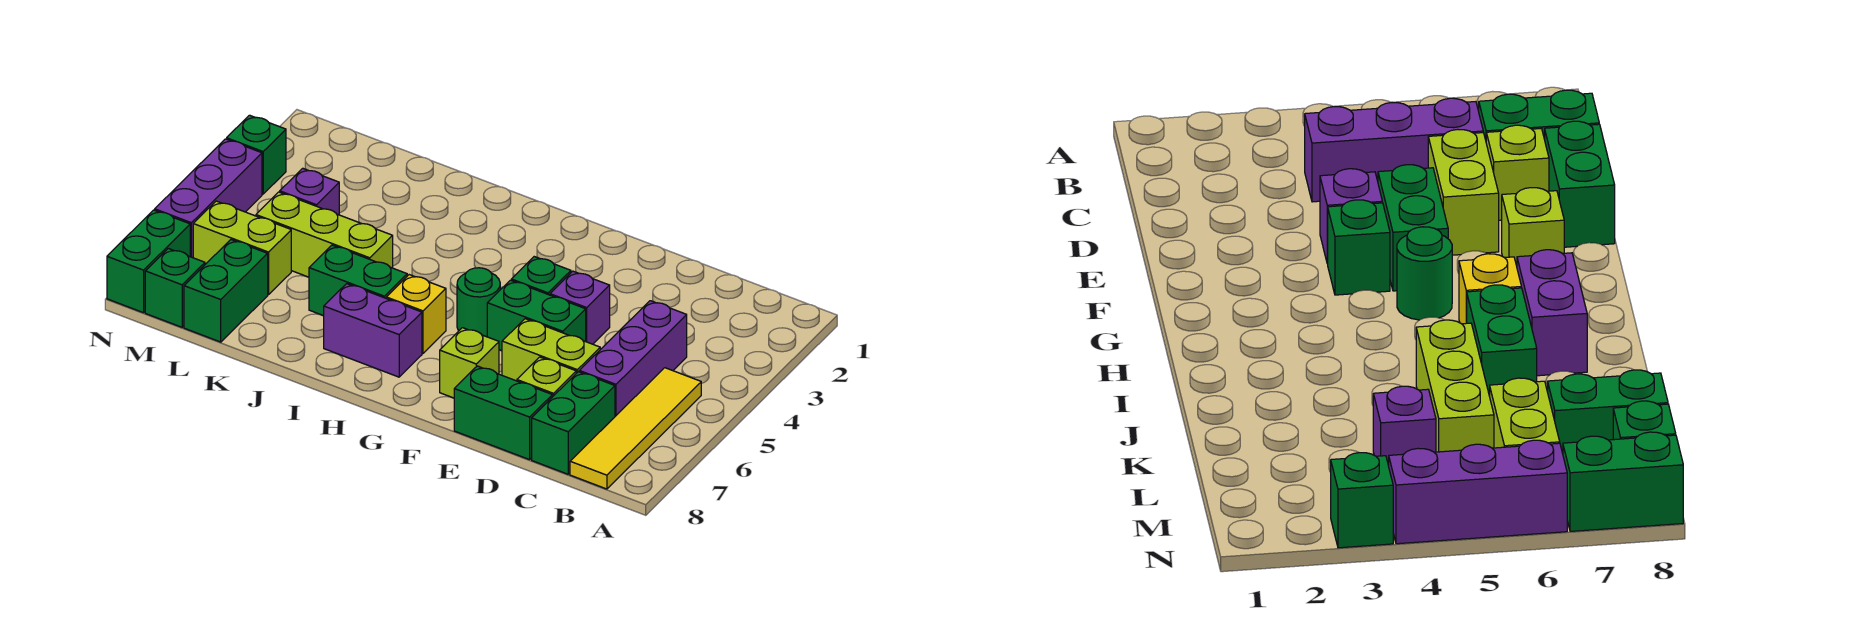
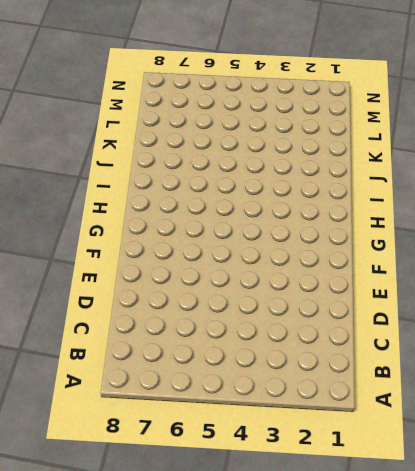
none -> yellow 1x4 tile [570,368,701,489]
none -> purple 1x3 brick [579,301,687,416]
none -> green 1x2 brick [532,372,615,474]

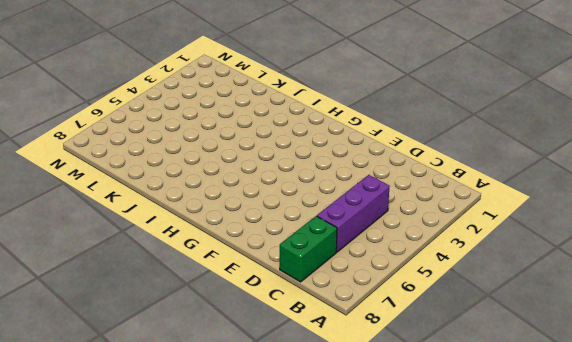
none -> yellow 1x4 tile [570,368,701,489]
none -> lime 1x2 brick [502,319,600,381]
none -> lime 1x1 brick [517,357,576,397]

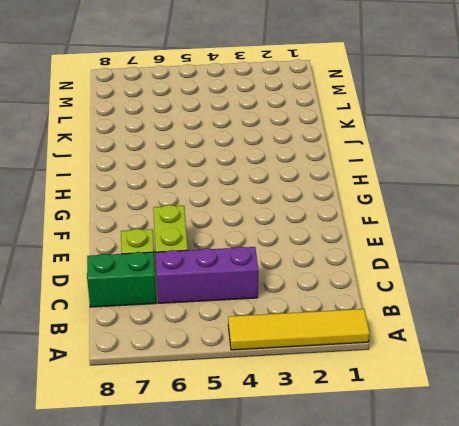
yellow 1x4 tile [228,309,370,350] -> yellow 1x4 tile moved to [570,368,701,489]
none -> green 1x2 brick [454,366,552,460]
none -> purple 1x1 brick [550,271,610,344]
none -> green 1x2 brick [487,280,586,351]

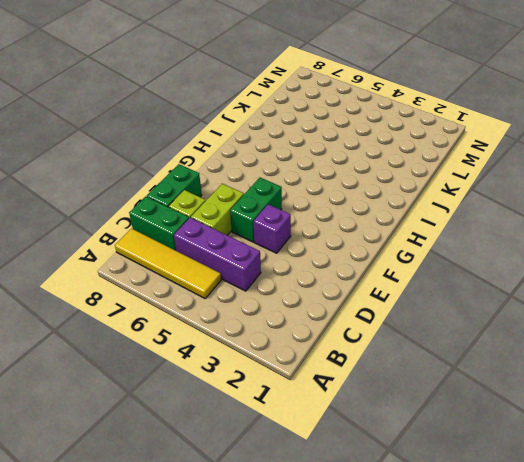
none -> green 1x1 brick [511,257,571,295]
none -> lime 1x1 brick [440,328,499,398]
none -> green 1x1 round brick [457,268,500,337]

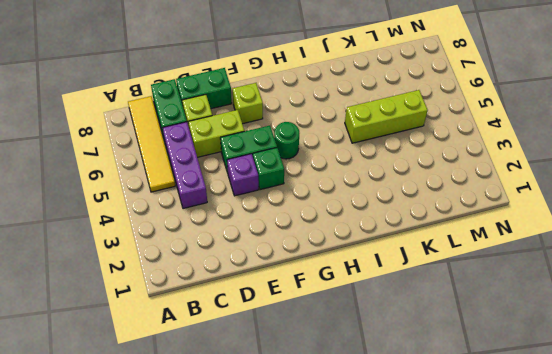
none -> yellow 1x1 brick [386,275,446,353]
none -> purple 1x2 brick [324,284,422,377]
none -> green 1x2 brick [309,245,407,316]

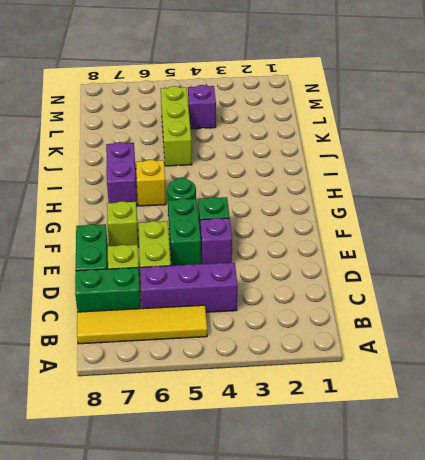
none -> green 1x2 brick [309,245,407,316]
none -> lime 1x2 brick [193,201,291,295]
none -> green 1x2 brick [184,240,268,342]

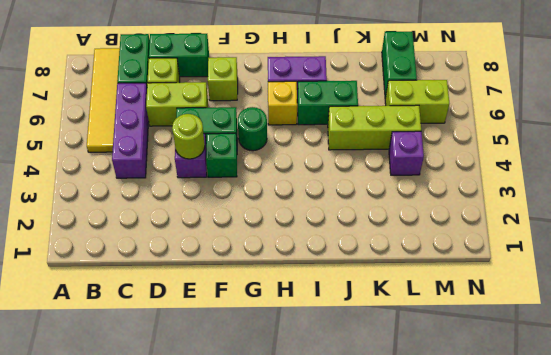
lime 1x1 round brick [172,114,205,159] -> none
none -> green 1x1 brick [145,248,205,327]
none -> green 1x1 brick [227,115,286,194]
none -> purple 1x3 brick [155,139,262,258]

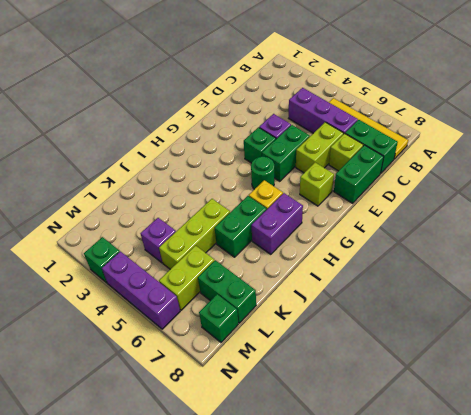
none -> green 1x2 brick [107,210,190,313]

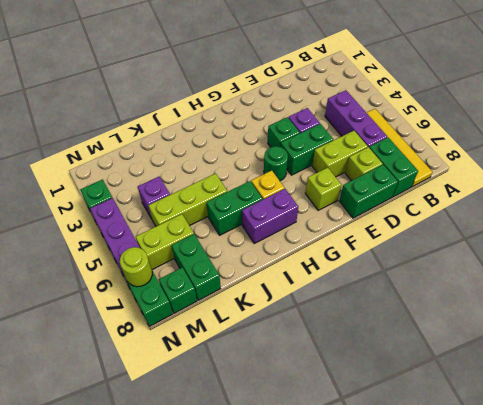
lime 1x1 round brick [120,247,152,287] -> none

